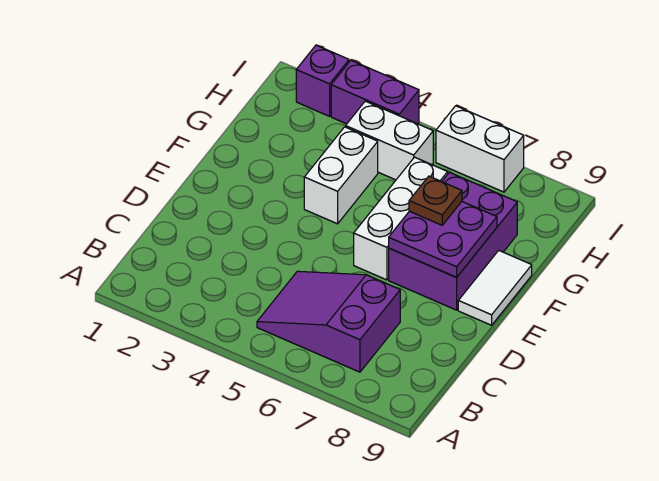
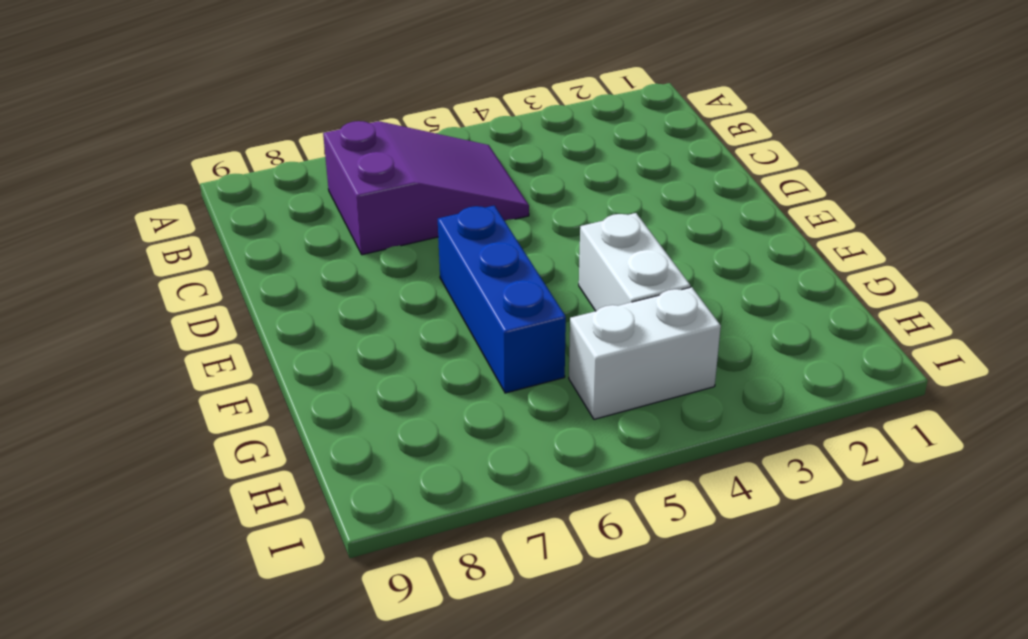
blue 1x3 brick [438,206,566,393] -> white 1x3 brick [354,157,448,280]
none -> purple 2x3 brick [389,172,517,310]
none -> white 1x2 tile [458,250,532,325]

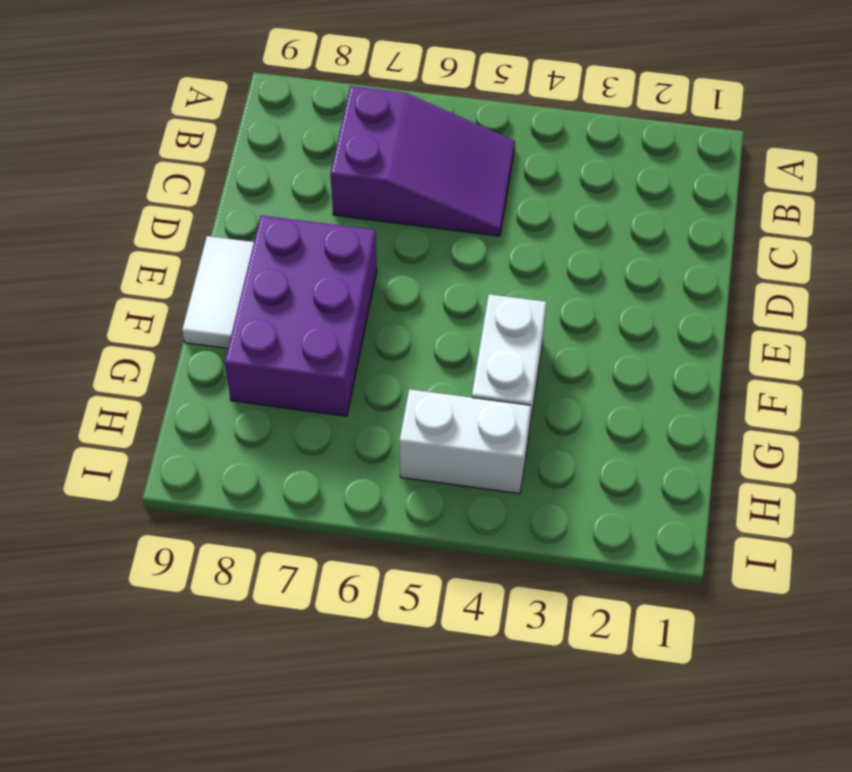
none -> white 1x3 brick [354,157,448,280]
none -> purple 1x1 brick [296,45,349,116]

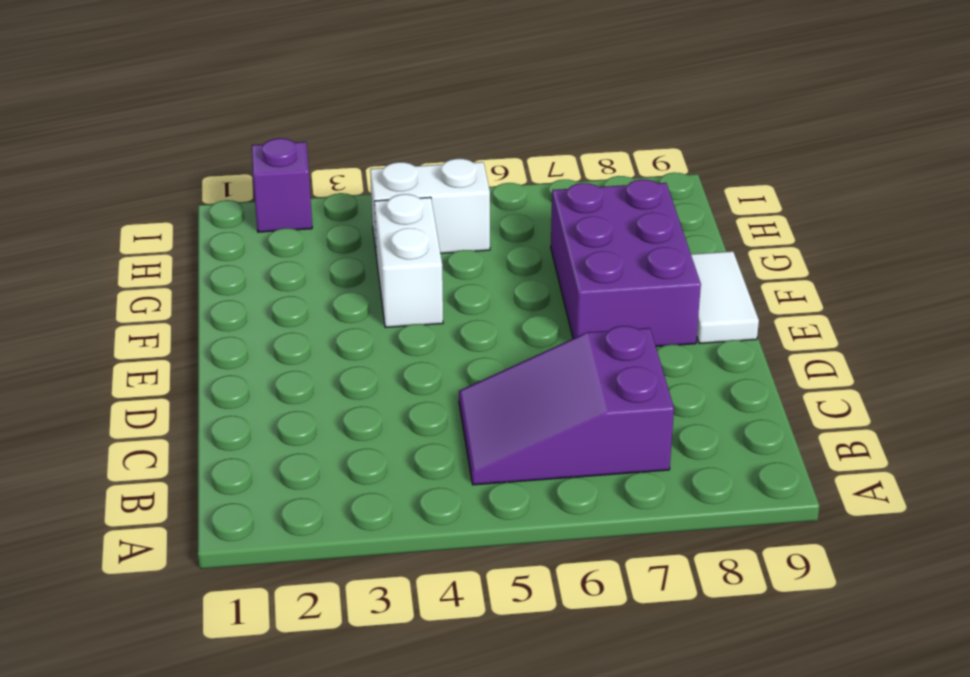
none -> white 1x3 brick [354,157,448,280]
none -> purple 1x2 brick [331,60,419,124]

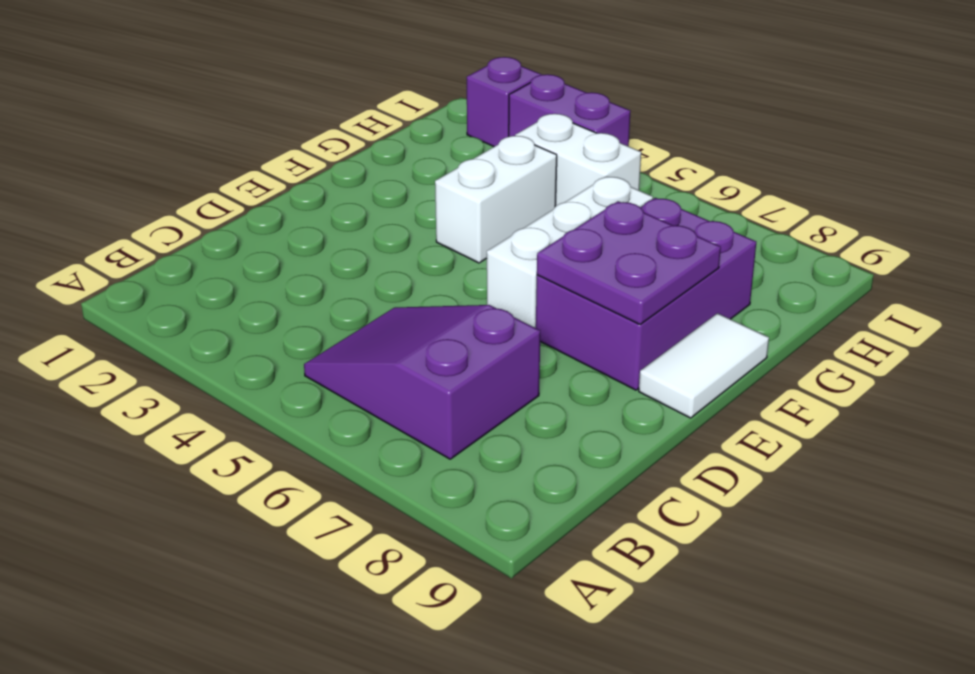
none -> white 1x2 brick [436,106,524,192]
none -> brown 1x1 plate [409,176,462,225]

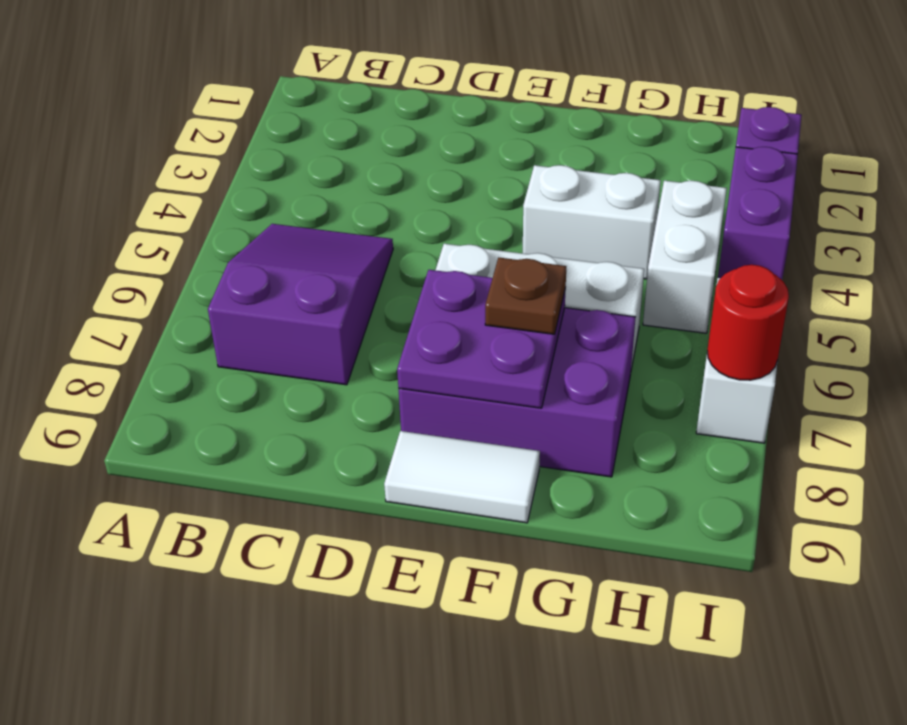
red 1x1 round brick [707,265,789,380] -> none

